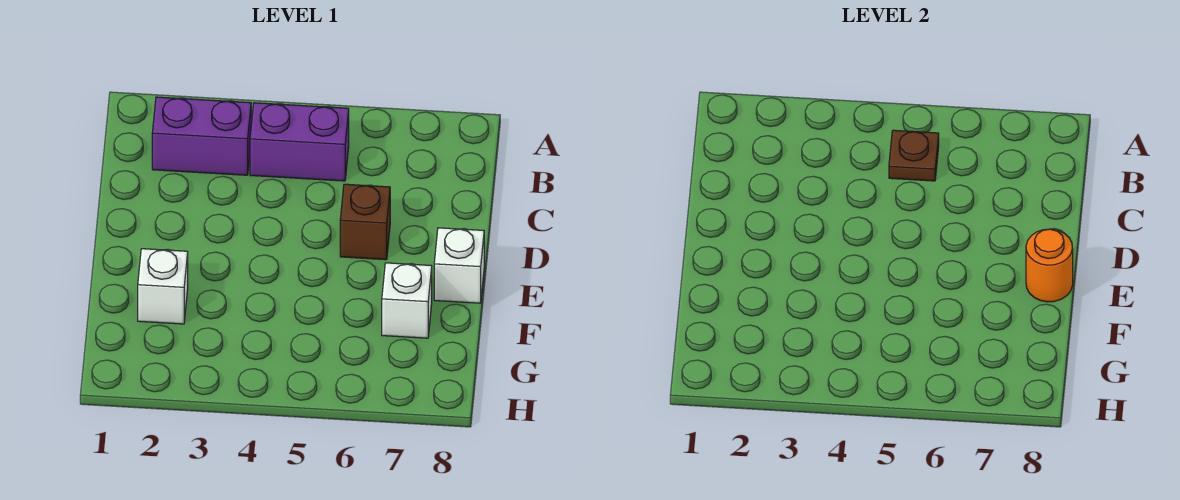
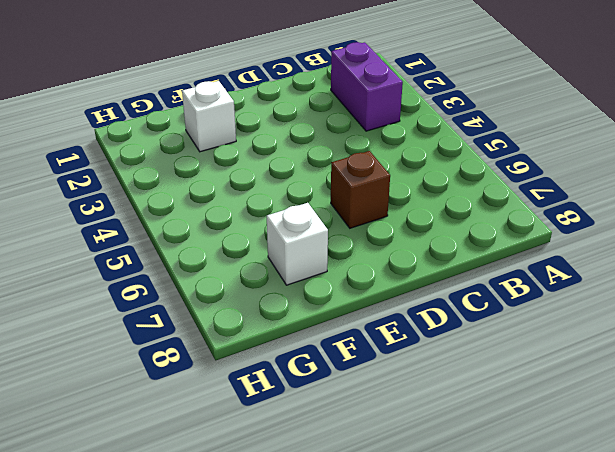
none -> purple 1x2 brick [250,103,349,181]
none -> white 1x1 brick [434,228,484,303]

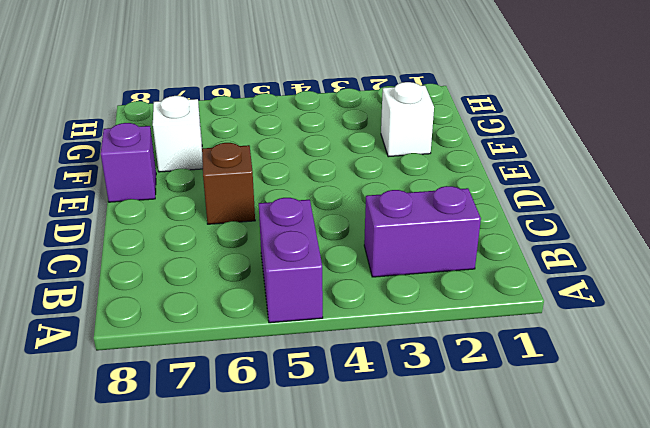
purple 1x2 brick [259,198,323,323] -> purple 1x2 brick turned to [250,103,349,181]
purple 1x1 brick [101,123,156,202] -> white 1x1 brick [434,228,484,303]
none -> brown 1x1 plate [889,130,939,181]
none -> orange 1x1 round brick [1026,229,1073,302]

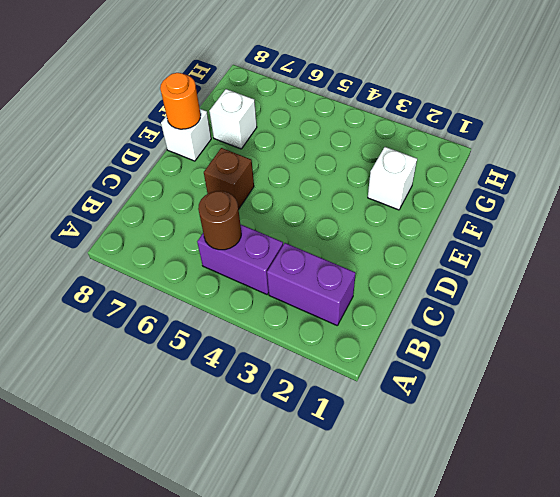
brown 1x1 round brick [198,191,241,250] -> brown 1x1 plate [889,130,939,181]

